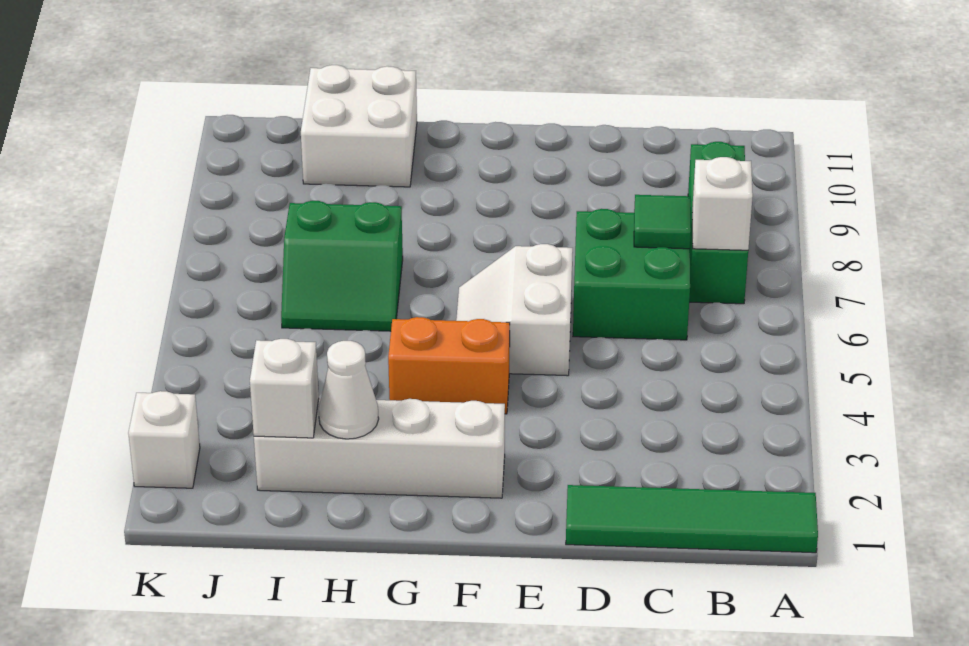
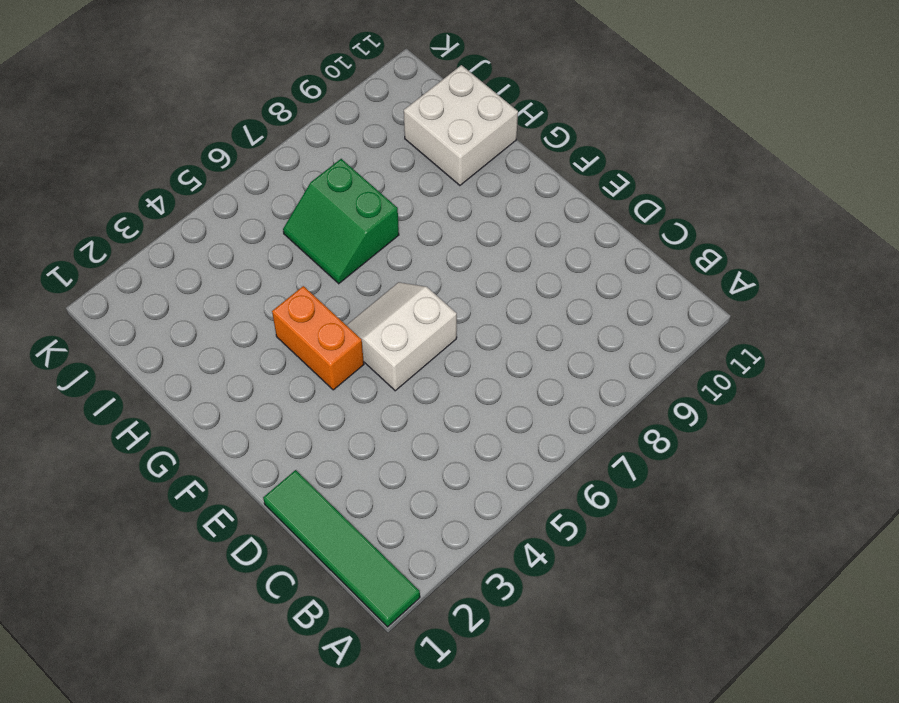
none -> green 1x3 brick [688,142,748,304]
none -> green 2x2 brick [573,209,690,340]
none -> white 1x4 brick [254,398,505,498]

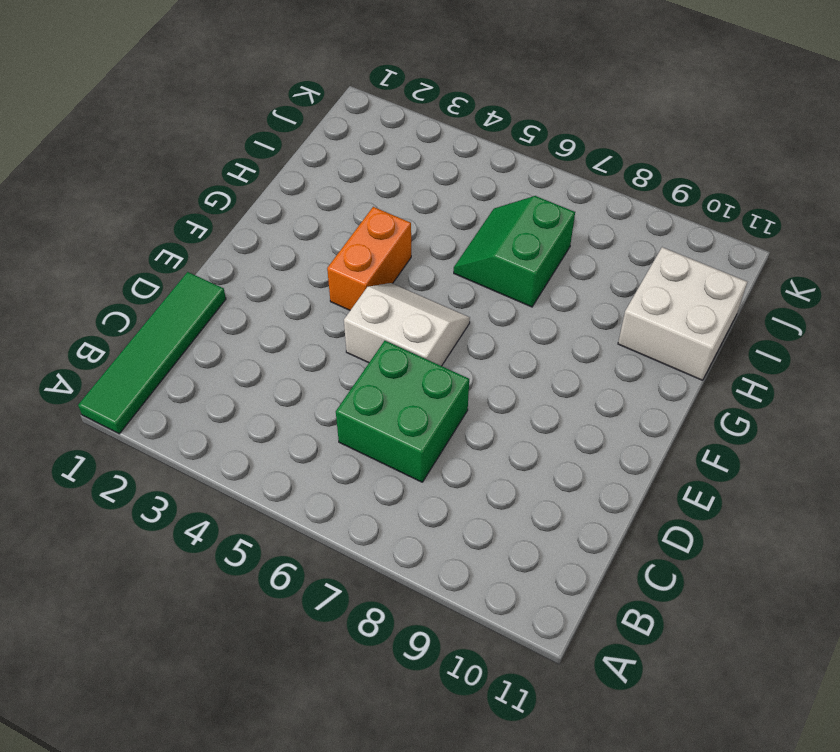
none -> green 1x3 brick [688,142,748,304]
none -> white 1x4 brick [254,398,505,498]
none -> white 1x1 brick [128,391,200,488]

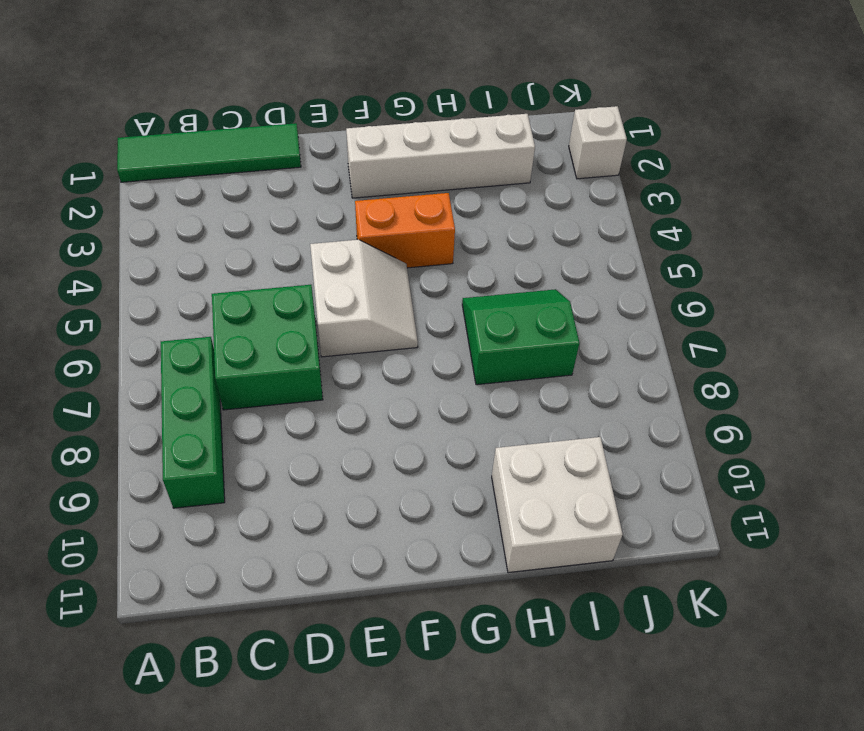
none -> white 1x1 brick [692,157,753,250]
none -> green 1x1 tile [634,195,691,249]
none -> white 1x1 cone [319,341,379,439]

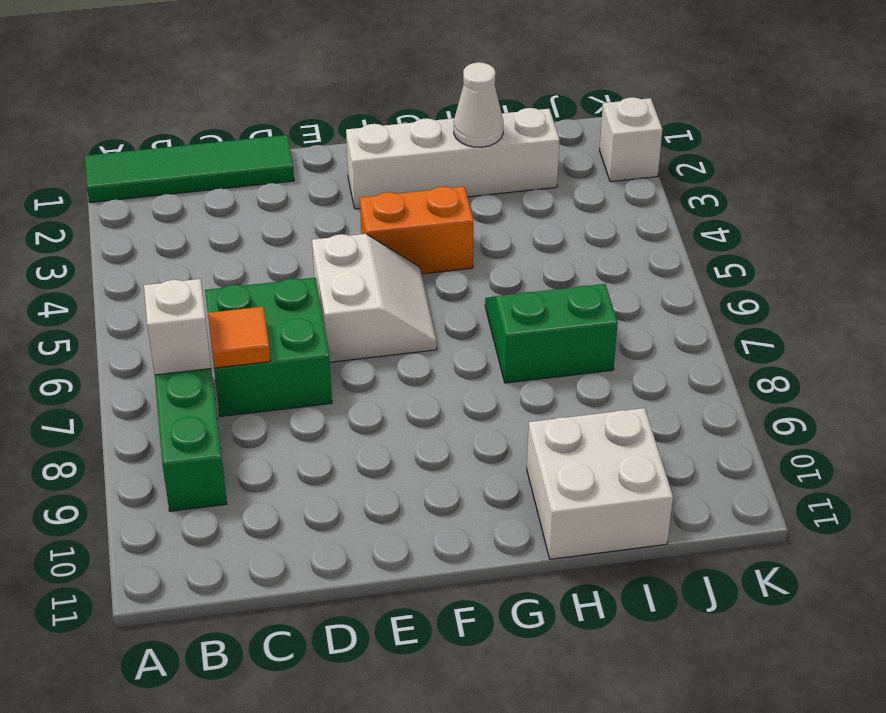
orange 1x1 tile [208,307,270,368] -> green 1x1 tile [634,195,691,249]
none -> white 1x1 brick [250,339,319,438]

